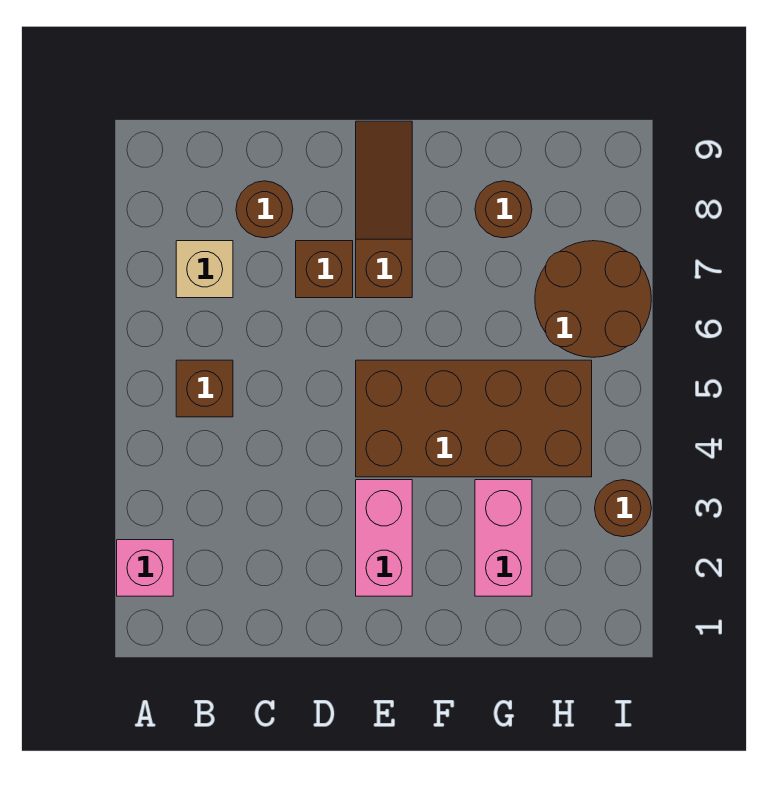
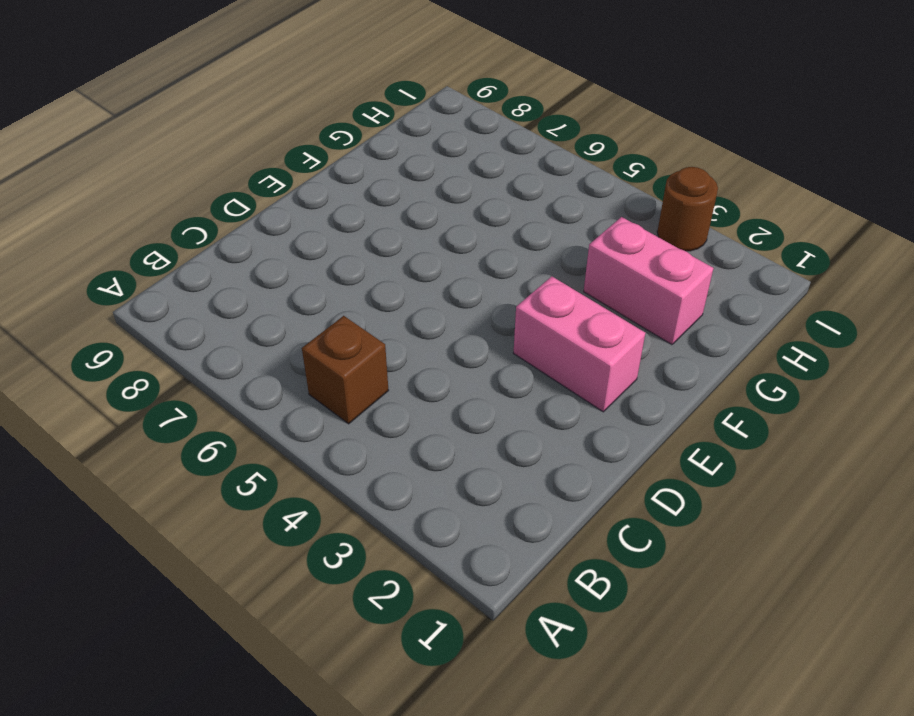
none -> pink 1x1 brick [117,540,173,596]
none -> tan 1x1 brick [176,241,233,298]
none -> brown 1x1 round brick [236,181,293,238]

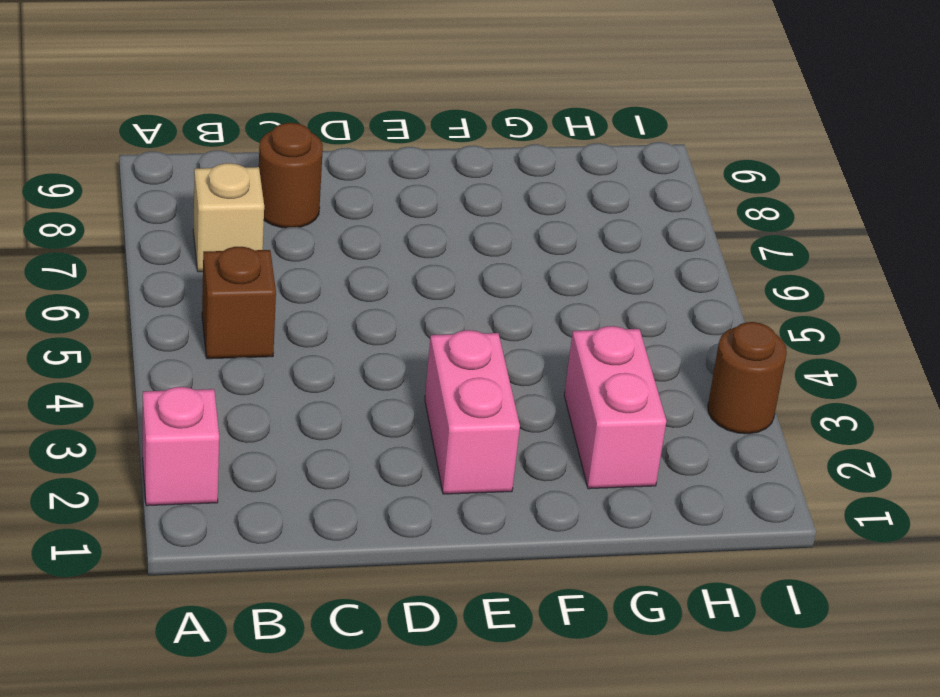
none -> brown 1x1 brick [296,241,353,298]
none -> brown 2x4 brick [356,360,592,477]
none -> brown 1x3 slope [356,121,412,298]

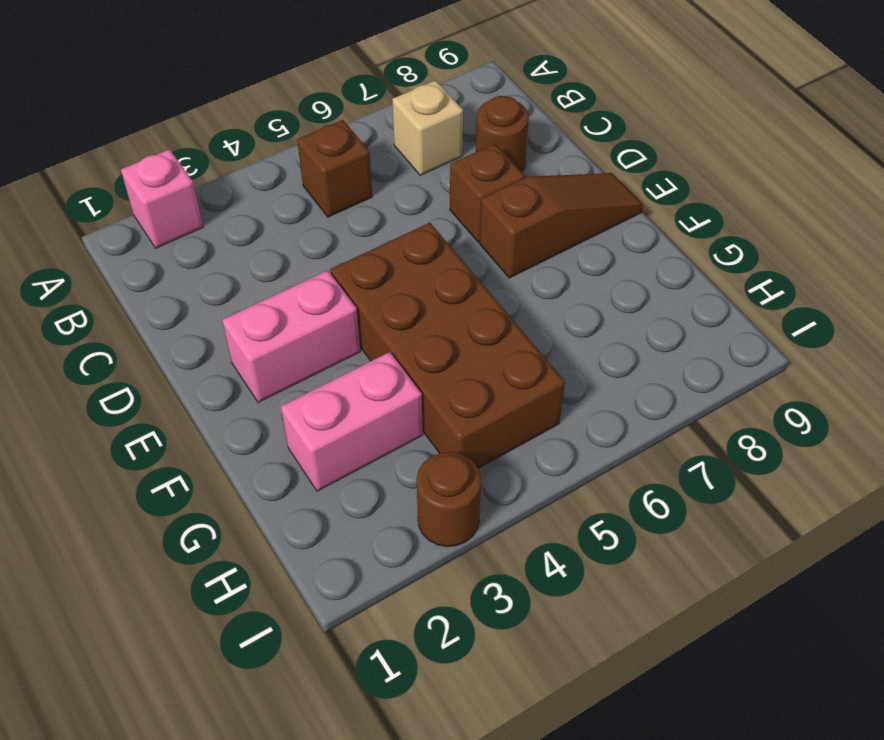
none -> brown 1x1 round brick [475,181,532,238]
none -> brown 2x2 round brick [535,241,651,357]

